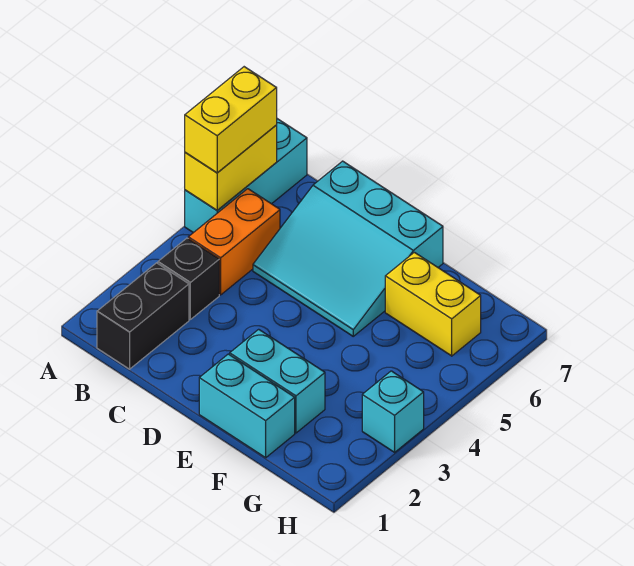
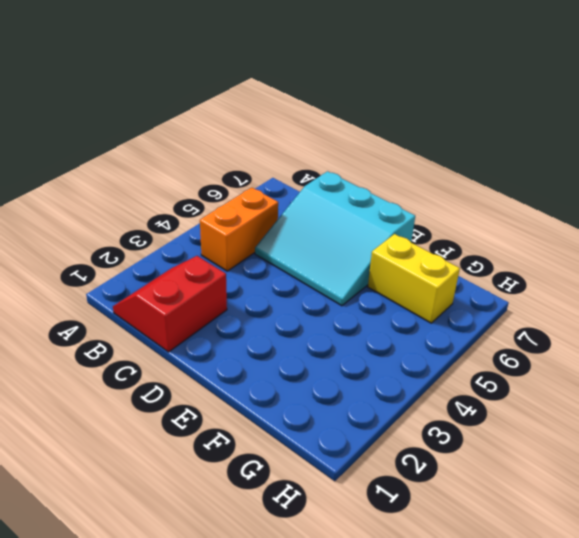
red 2x2 slope [113,256,227,352] -> black 1x2 brick [97,263,189,369]
none -> cyan 1x3 brick [185,119,307,233]
none -> black 1x1 brick [158,238,219,319]

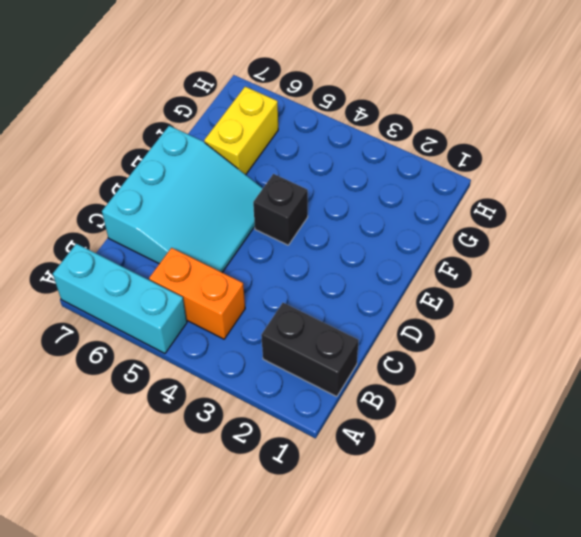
black 1x1 brick [253,174,308,245] -> black 1x1 brick moved to [158,238,219,319]
none -> cyan 1x2 brick [199,354,295,458]
none -> cyan 1x2 brick [230,329,325,433]

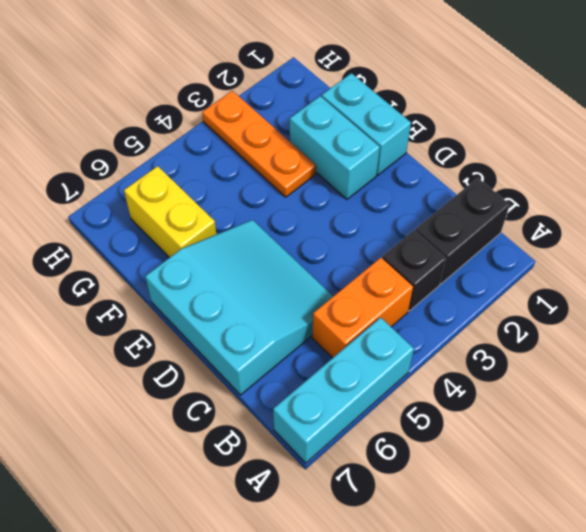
orange 1x3 plate [202,91,316,197] -> cyan 1x1 brick [362,371,424,452]
none -> yellow 1x2 brick [185,125,277,210]
none -> yellow 1x2 brick [185,67,277,173]

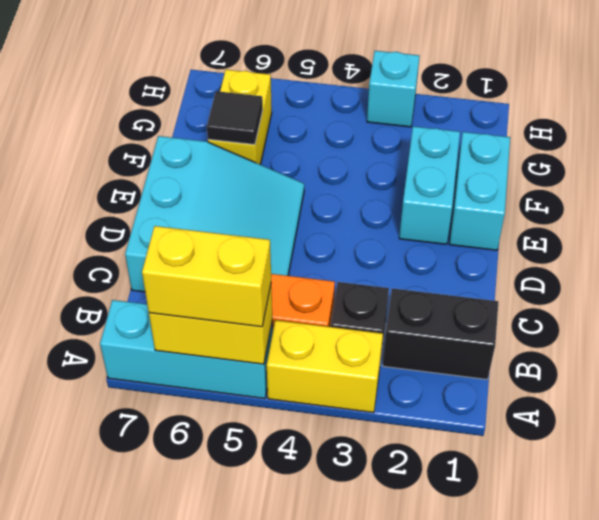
yellow 1x2 brick [267,320,383,413] -> none
black 1x1 tile [207,91,263,145] -> none

